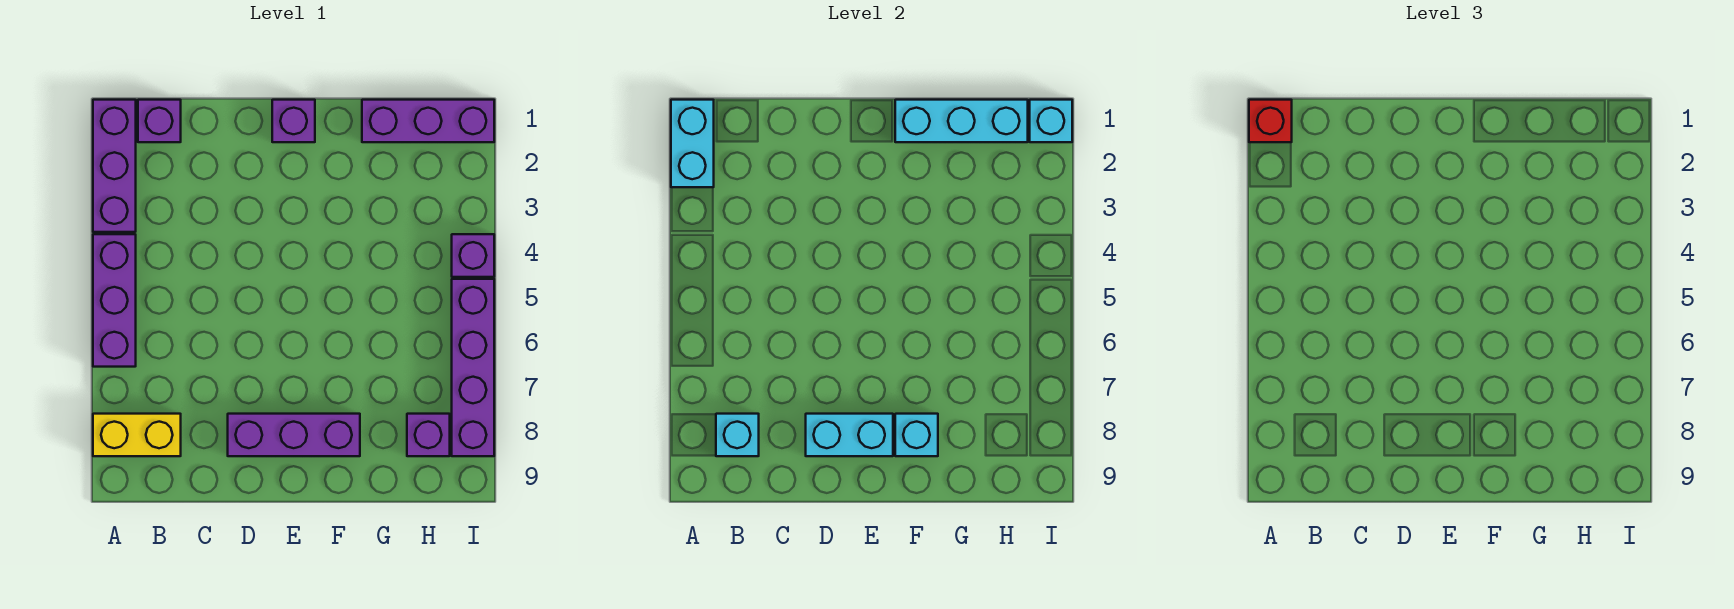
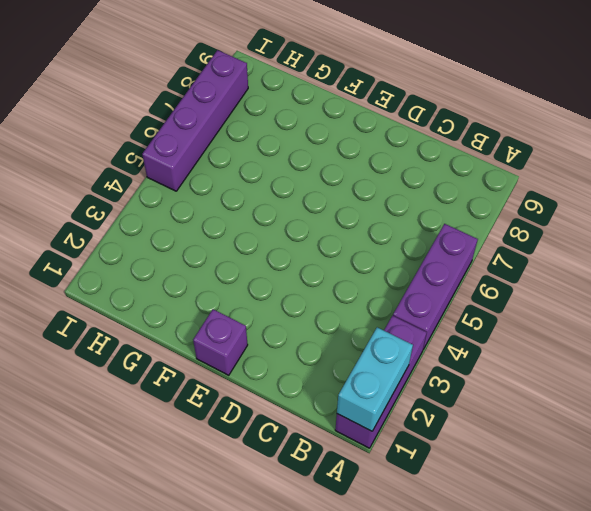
none -> yellow 1x2 brick [93,414,181,456]
none -> purple 1x1 brick [138,100,181,142]
none -> purple 1x3 brick [228,414,360,456]

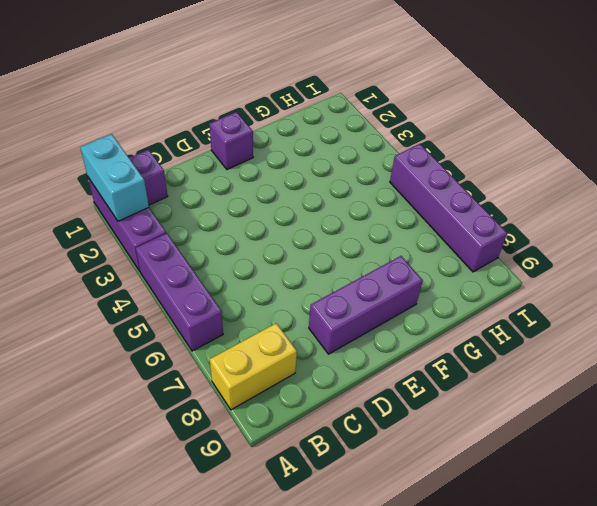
none -> purple 1x3 brick [362,100,494,142]
none -> purple 1x1 brick [407,414,450,456]
none -> purple 1x1 brick [452,234,494,277]

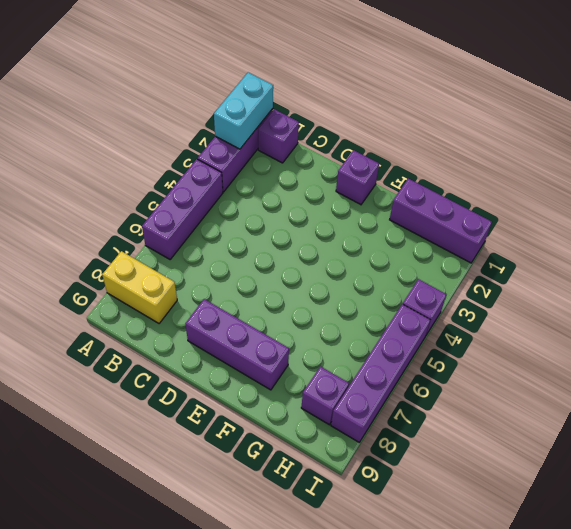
none -> cyan 1x1 brick [716,414,759,456]
none -> cyan 1x2 brick [806,414,893,456]
none -> cyan 1x3 brick [895,100,1028,142]

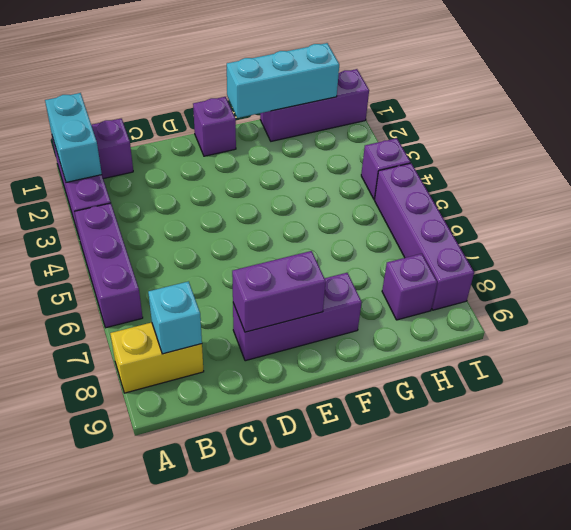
purple 1x2 brick [232,251,326,332] -> cyan 1x2 brick [806,414,893,456]
none -> cyan 1x1 brick [895,414,938,456]
none -> cyan 1x1 brick [1030,100,1072,142]
none -> red 1x1 brick [1249,100,1292,142]

